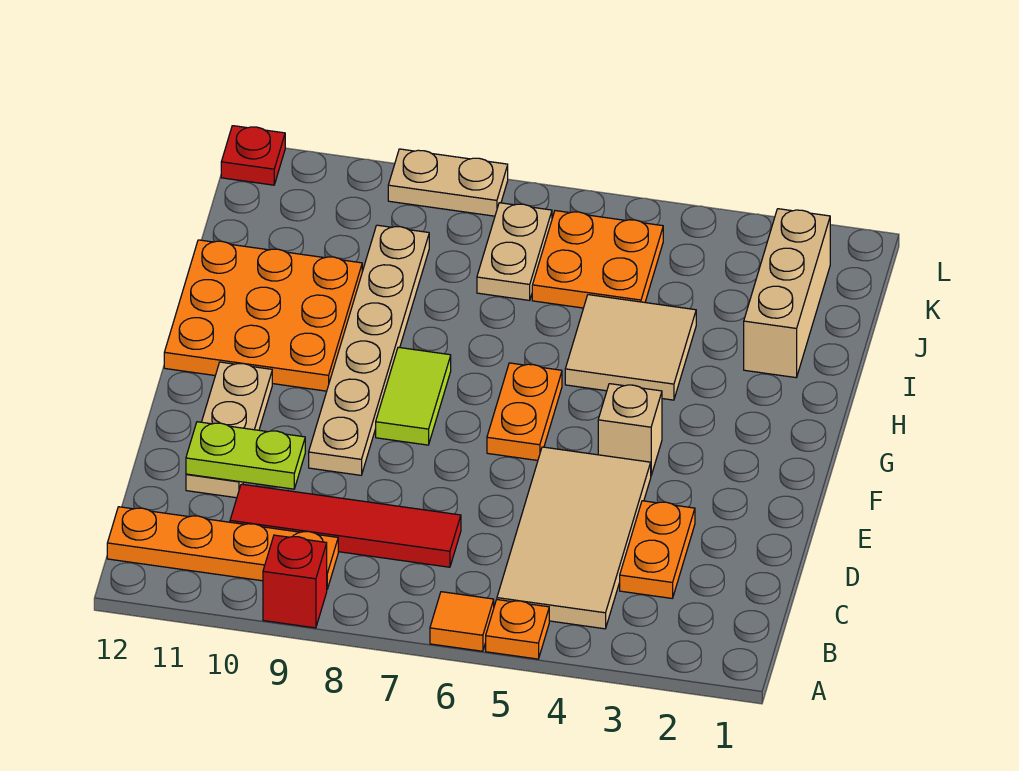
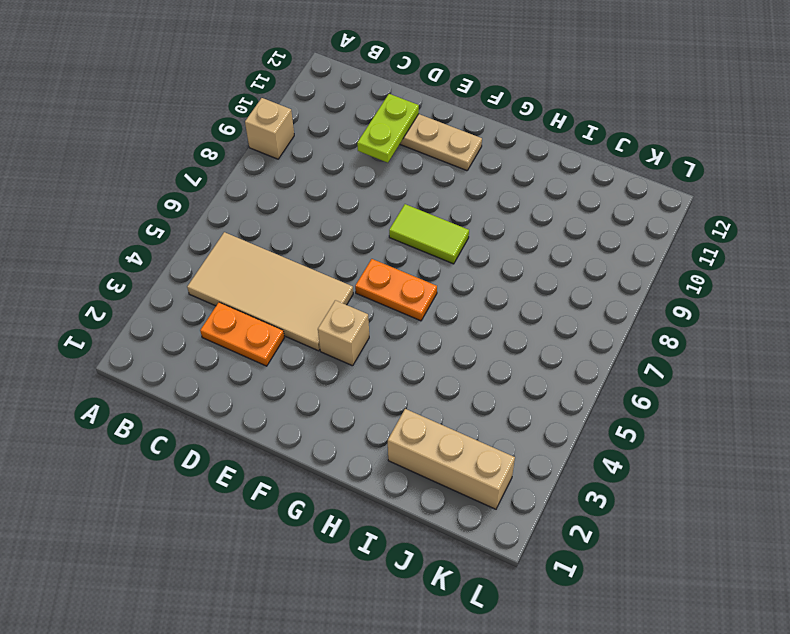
tan 1x1 brick [245,98,294,159] -> red 1x1 brick [263,535,327,628]
none -> orange 1x1 plate [486,600,549,659]
none -> orange 1x1 tile [430,592,494,651]
none -> orange 1x4 plate [107,507,338,589]

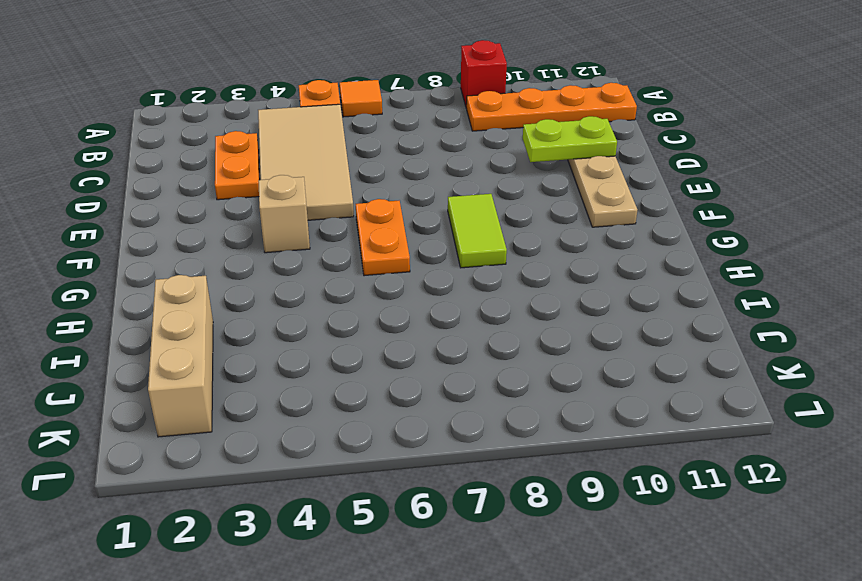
none -> red 1x4 tile [230,484,461,567]
none -> tan 1x6 plate [309,225,429,475]
none -> orange 3x3 plate [164,240,362,391]

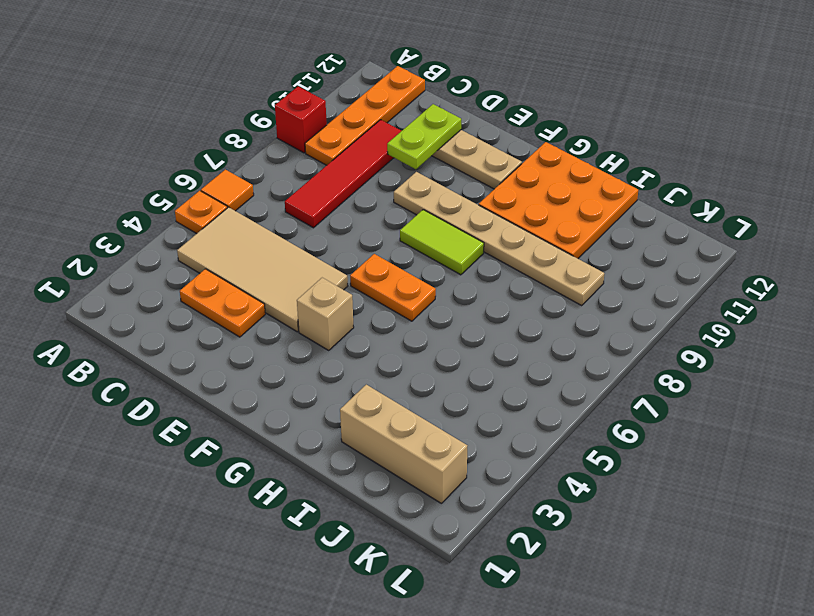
none -> tan 2x2 tile [565,295,696,400]
none -> orange 2x2 plate [532,211,663,308]
none -> tan 1x2 plate [477,203,552,300]

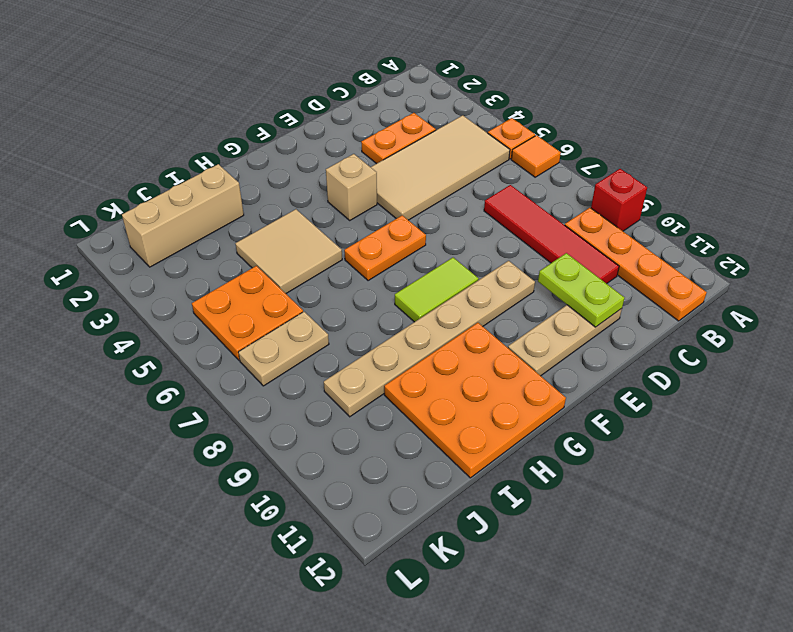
none -> tan 1x2 plate [388,149,508,216]
none -> red 1x1 plate [221,126,285,185]

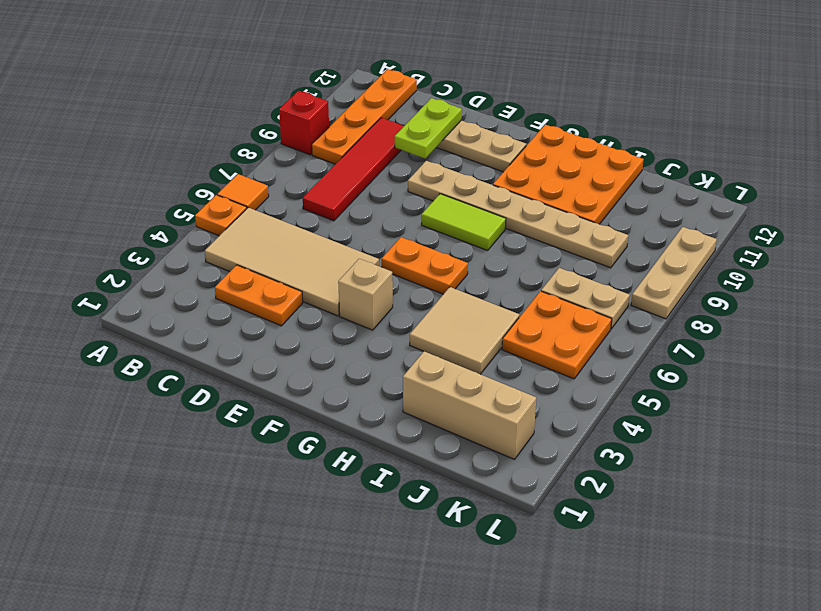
tan 1x3 plate [631,227,717,319] -> tan 1x2 plate [388,149,508,216]
none -> red 1x1 plate [221,126,285,185]

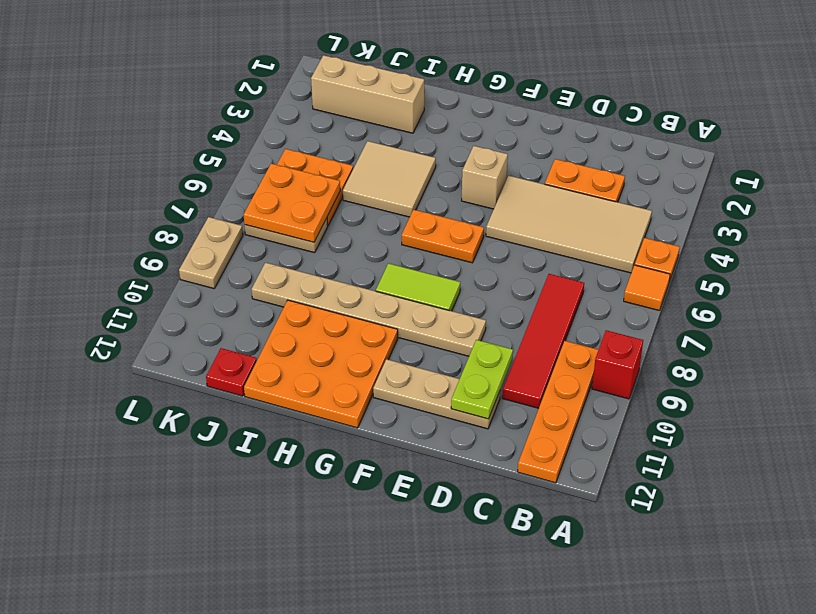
orange 2x2 plate [244,163,340,242] -> none
red 1x1 plate [206,348,257,396] -> red 1x1 plate moved to [221,126,285,185]

